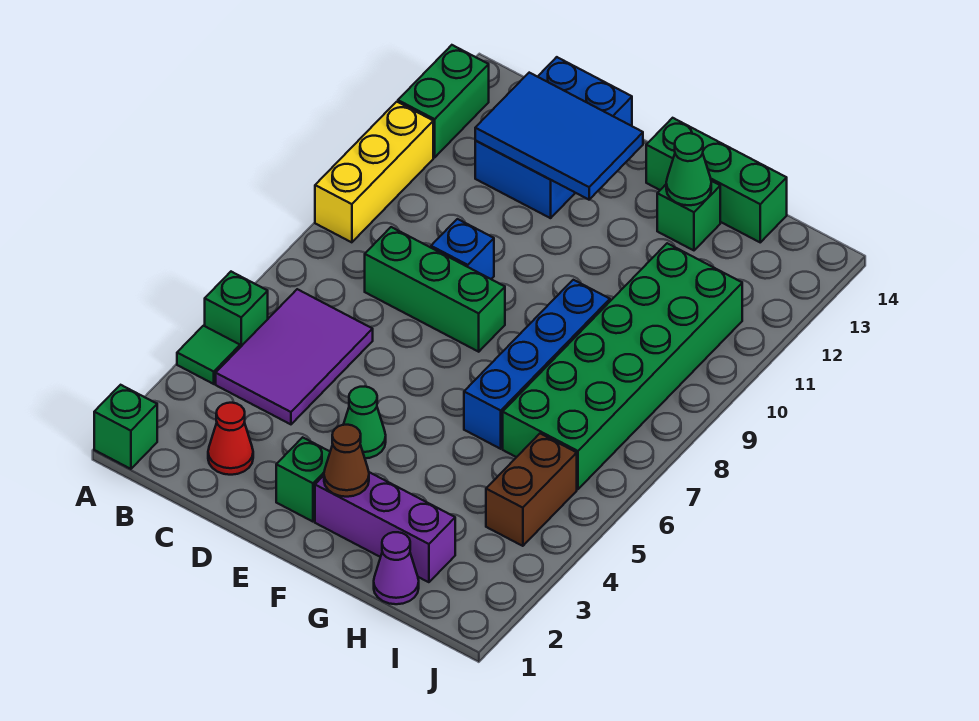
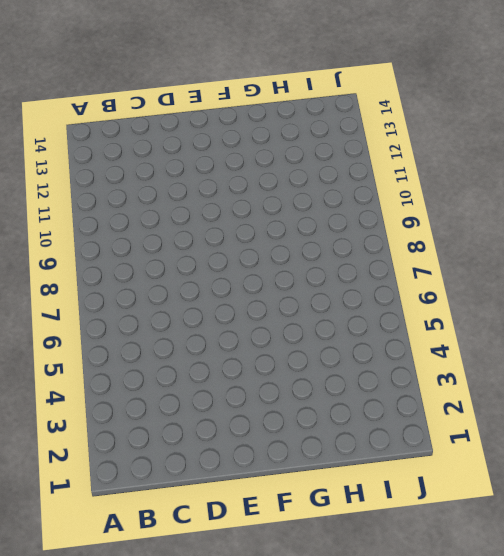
none -> green 1x1 brick [94,385,157,469]
none -> green 1x1 tile [177,326,240,384]
none -> green 1x1 brick [205,272,268,347]

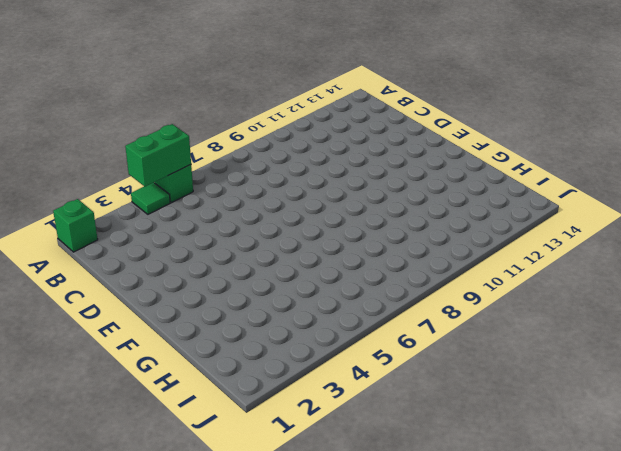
green 1x2 brick [125,124,191,187] -> green 1x2 brick moved to [398,45,489,157]
none -> yellow 1x3 brick [315,102,433,242]
none -> purple 2x3 tile [216,289,373,424]
none -> red 1x1 cone [208,403,253,475]

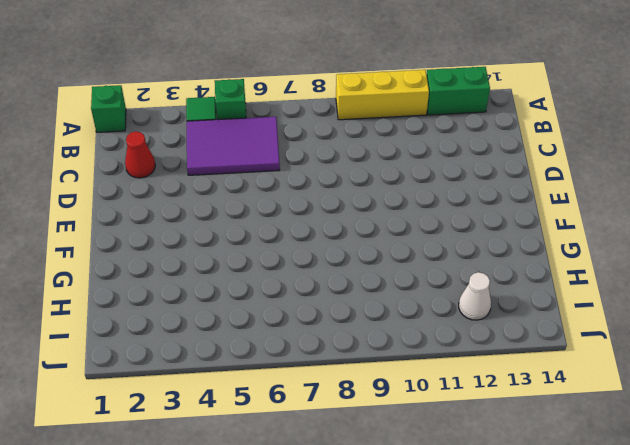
white 1x1 cone [459,272,491,320] -> none
none -> green 1x3 brick [365,227,505,352]
none -> blue 2x3 brick [475,57,632,218]
none -> blue 1x1 brick [431,219,494,279]

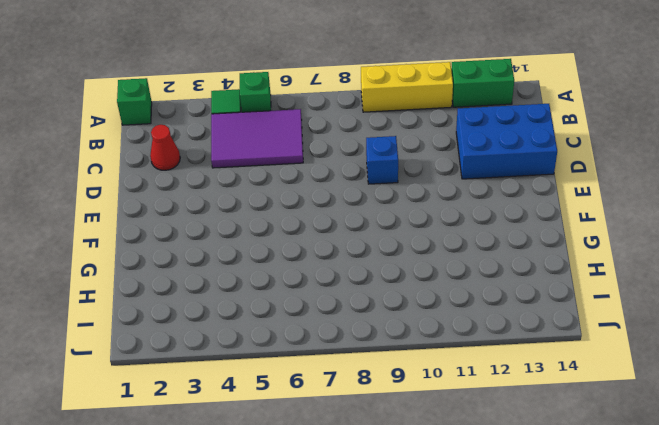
none -> green 1x3 brick [365,227,505,352]
none -> green 1x1 brick [276,437,330,522]
none -> green 1x1 cone [343,387,386,458]

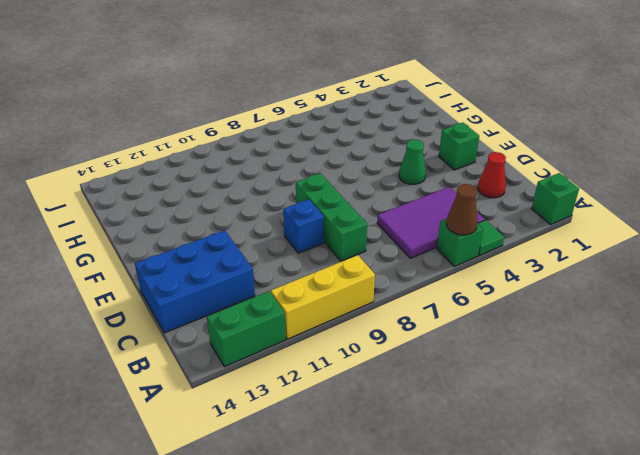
brown 1x1 cone [446,184,478,235] -> brown 1x1 cone moved to [324,425,369,497]
none -> purple 1x3 brick [315,472,455,582]
none -> green 1x3 brick [646,118,787,242]
none -> blue 1x4 brick [464,280,610,449]

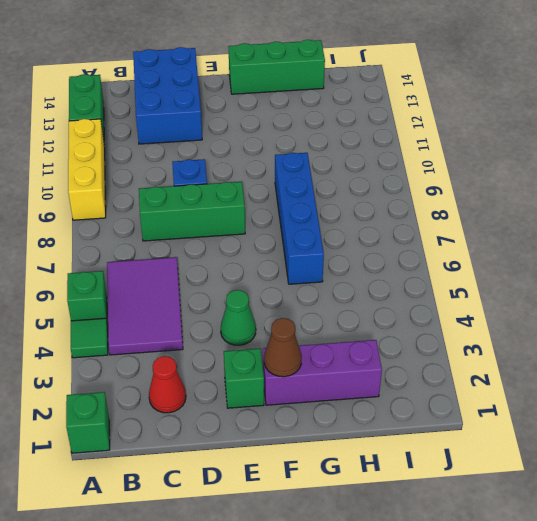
none -> green 1x1 brick [657,181,720,250]
none -> purple 1x1 cone [374,532,419,604]
none -> green 2x6 brick [503,243,742,489]

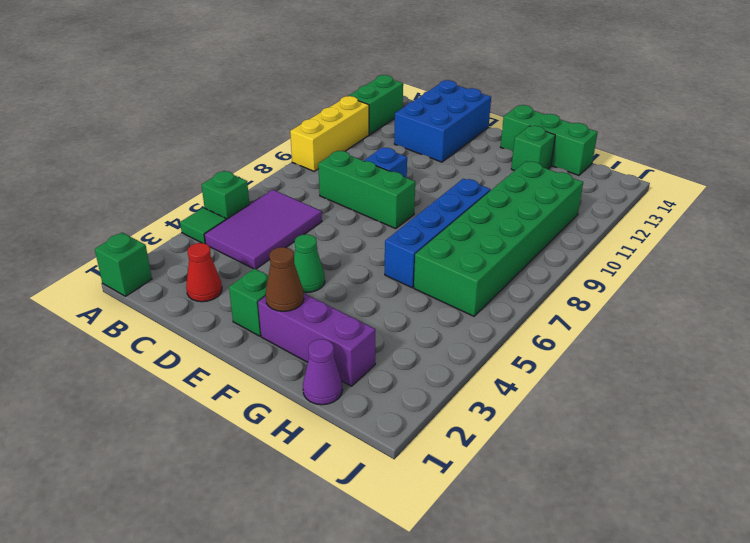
none -> brown 1x2 brick [486,434,577,546]
none -> blue 2x3 tile [475,73,643,200]
none -> green 1x1 cone [666,133,711,205]

